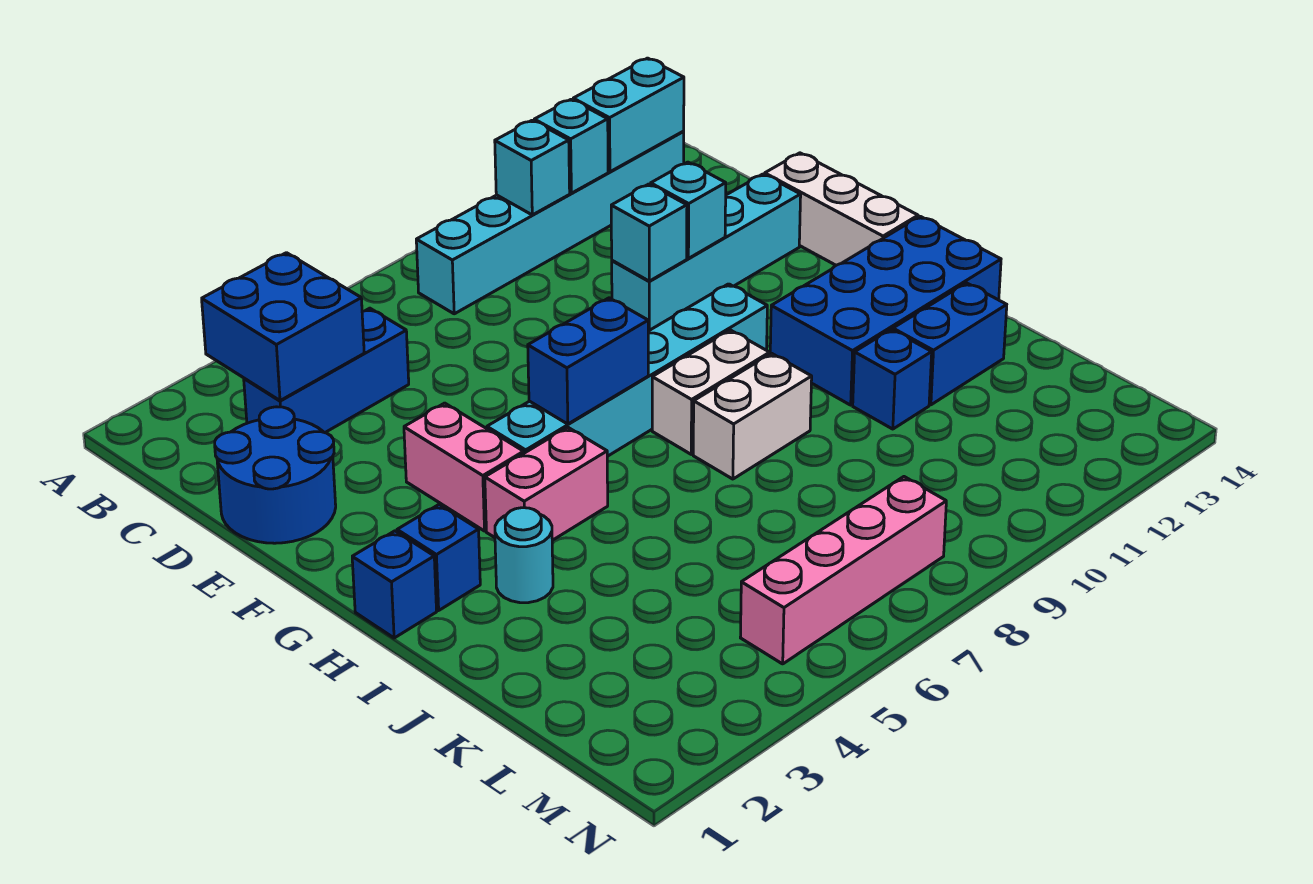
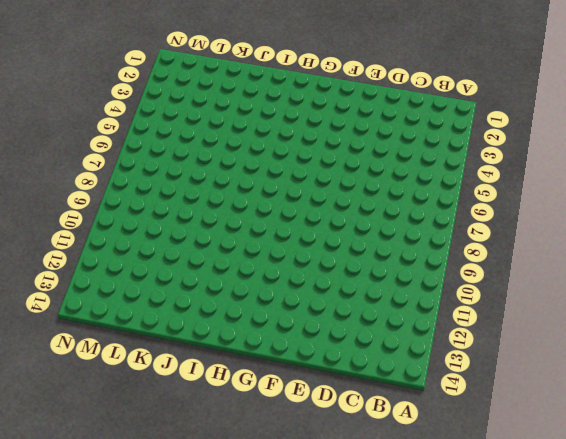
none -> cyan 1x6 brick [416,132,684,314]
none -> blue 1x3 brick [244,308,409,433]
none -> blue 2x2 round brick [215,407,336,543]

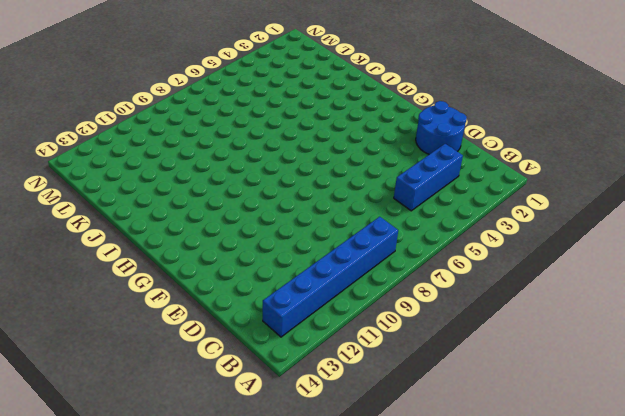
blue 1x6 brick [263,217,398,337] -> cyan 1x6 brick [416,132,684,314]
none -> cyan 1x4 brick [612,174,801,331]
none -> white 1x3 brick [765,153,918,265]
none -> pink 1x2 brick [404,403,524,531]

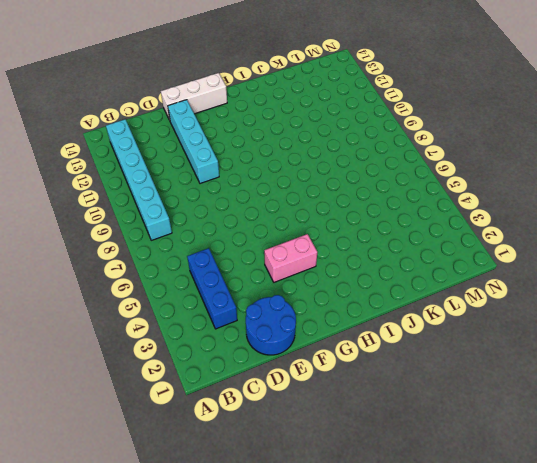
none -> cyan 1x6 brick [487,284,767,456]
none -> blue 1x1 brick [352,531,437,638]
none -> blue 1x1 brick [397,504,480,610]

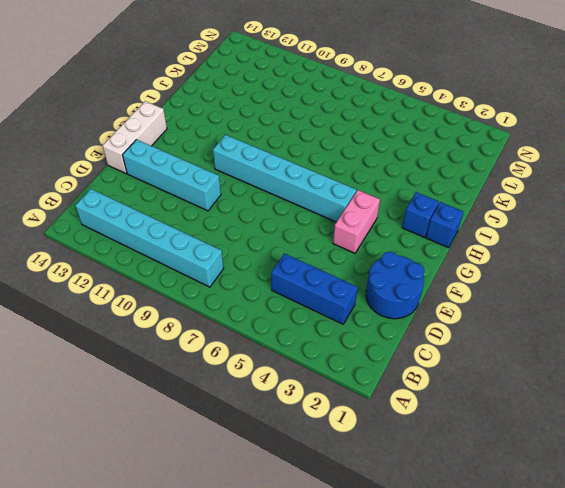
none -> pink 1x2 brick [485,427,608,540]
none -> white 1x2 brick [652,330,770,454]
none -> blue 2x4 brick [770,216,1001,405]

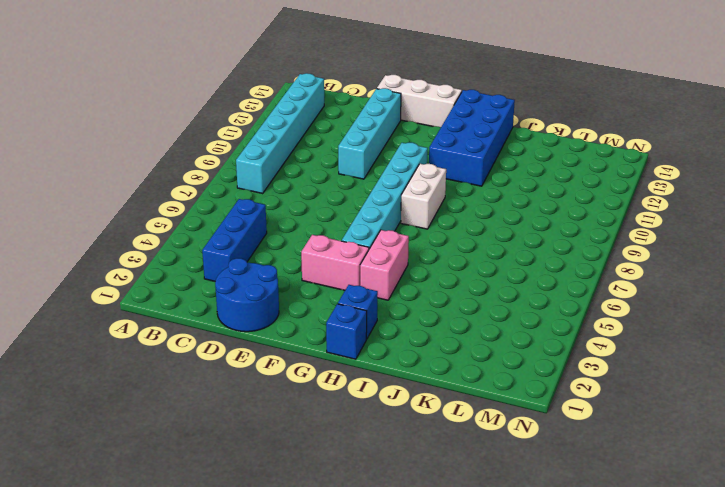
none -> cyan 1x1 round brick [495,508,553,603]
none -> white 1x2 brick [693,353,812,479]
none -> blue 1x1 brick [853,329,932,429]

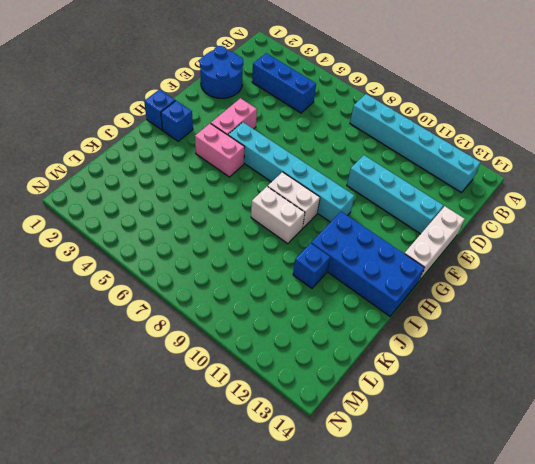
none -> cyan 1x1 round brick [495,508,553,603]
none -> blue 1x2 brick [893,283,1007,405]
none -> pink 1x4 brick [740,477,946,664]

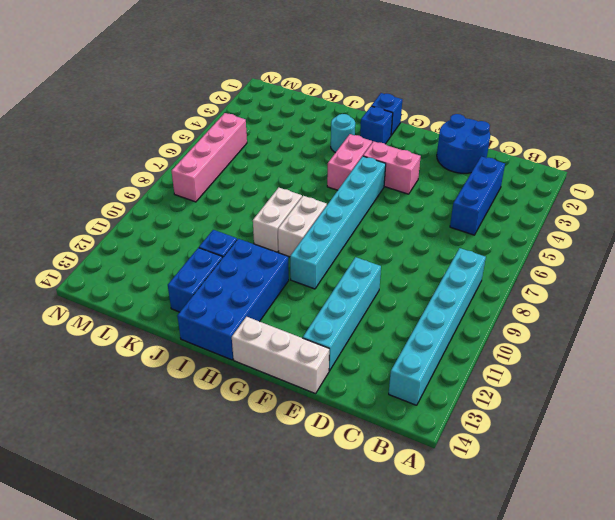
none -> blue 2x2 brick [202,253,364,401]
none -> cyan 1x1 brick [495,120,570,215]
none -> cyan 1x1 brick [534,99,608,193]

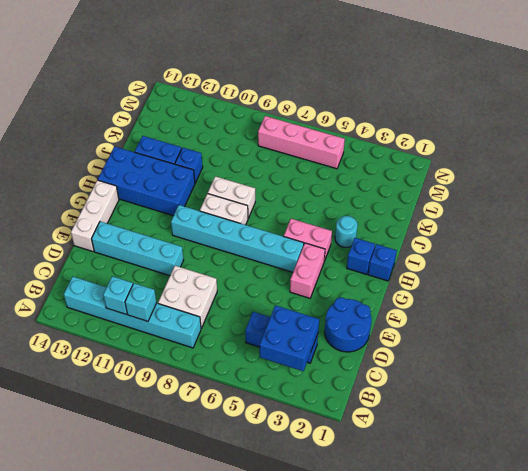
white 2x2 brick [158,266,217,328] -> none
none -> cyan 1x2 brick [573,58,684,172]
none -> cyan 1x1 brick [611,184,687,281]
none -> cyan 1x1 brick [651,162,726,258]

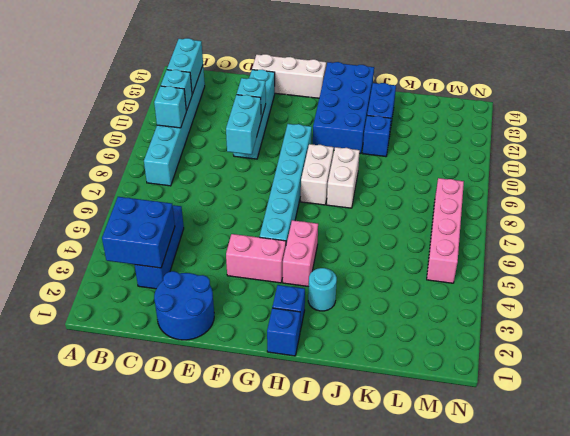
cyan 1x2 brick [226,95,261,155] -> cyan 1x1 brick [611,184,687,281]
none -> blue 1x2 brick [528,298,648,424]

